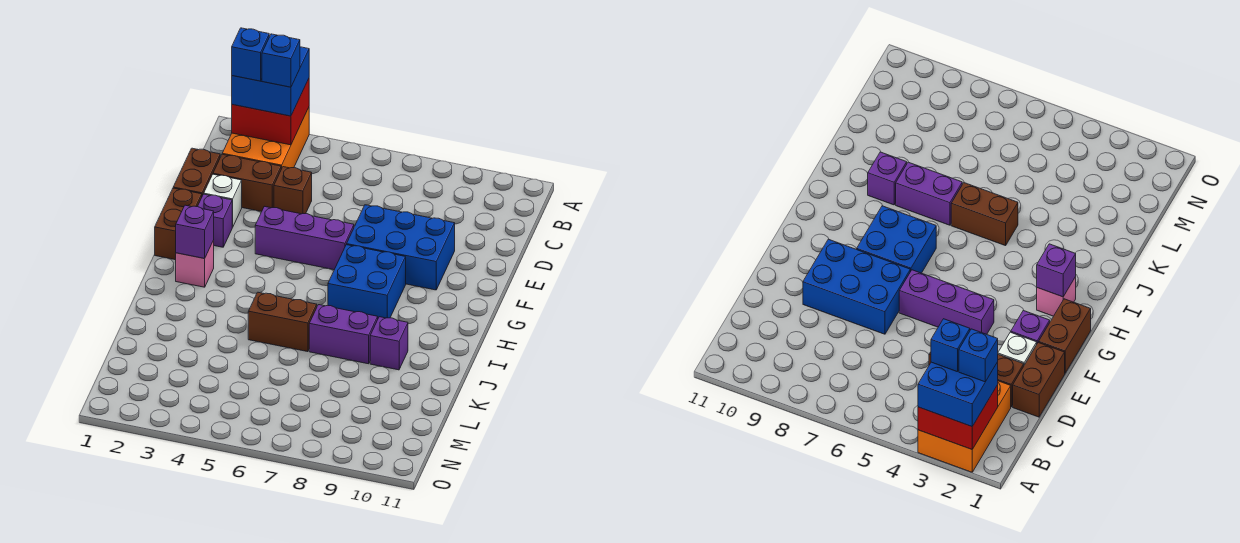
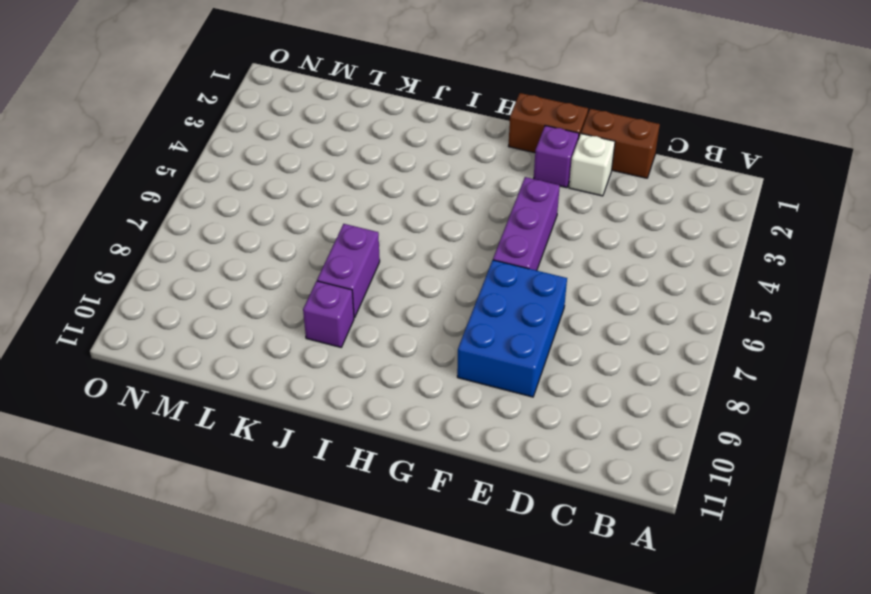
none -> orange 2x3 brick [222,108,309,169]
none -> brown 1x2 brick [213,154,281,212]
none -> brown 1x1 brick [274,167,312,214]

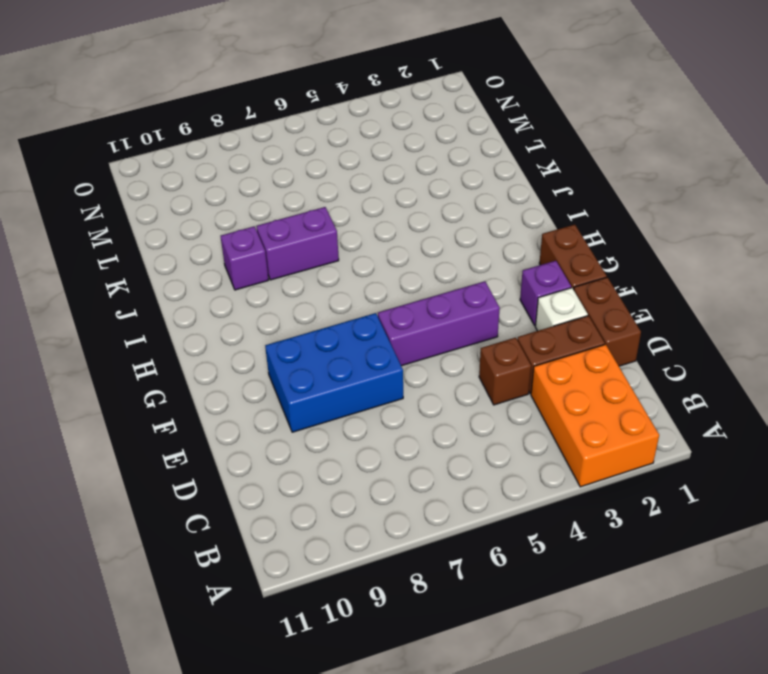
none -> blue 2x2 brick [328,245,406,318]
none -> pink 1x1 brick [176,240,214,287]
none -> brown 1x2 brick [248,292,317,352]

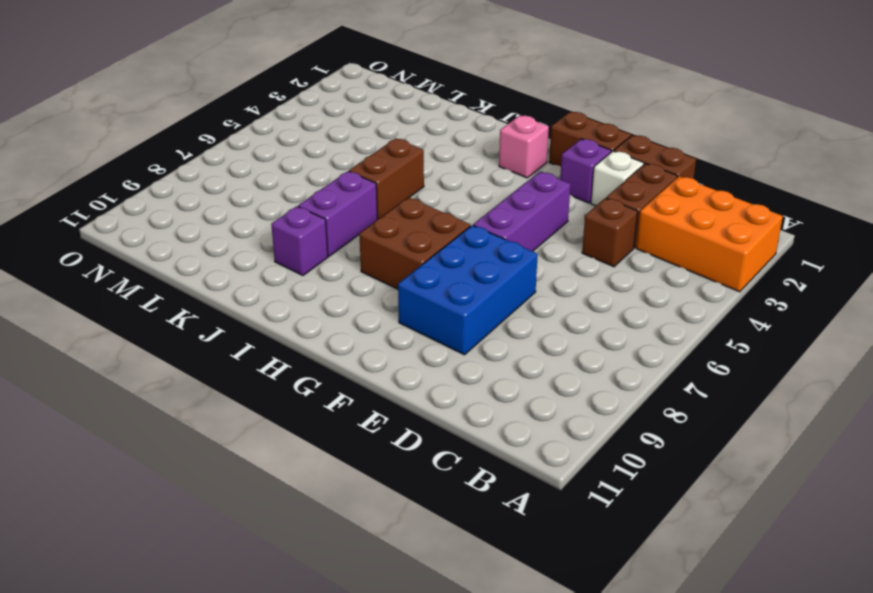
brown 2x2 brick [359,197,471,289] -> blue 2x2 brick [328,245,406,318]
none -> red 2x2 brick [232,79,309,145]
none -> purple 1x1 brick [176,205,214,259]
none -> blue 2x2 brick [232,47,309,116]

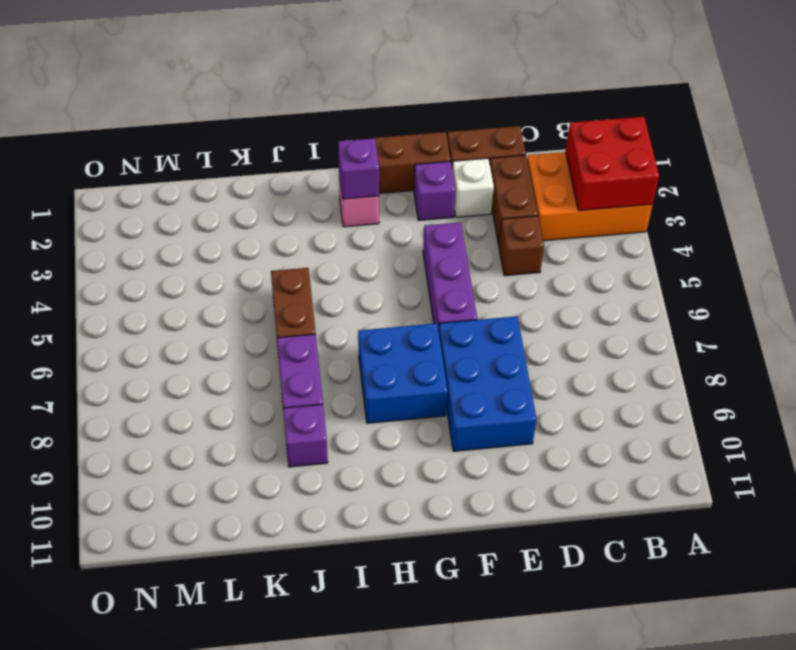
none -> blue 2x2 brick [232,47,309,116]
none -> blue 1x1 brick [232,28,269,81]
none -> blue 1x1 brick [262,34,300,87]

